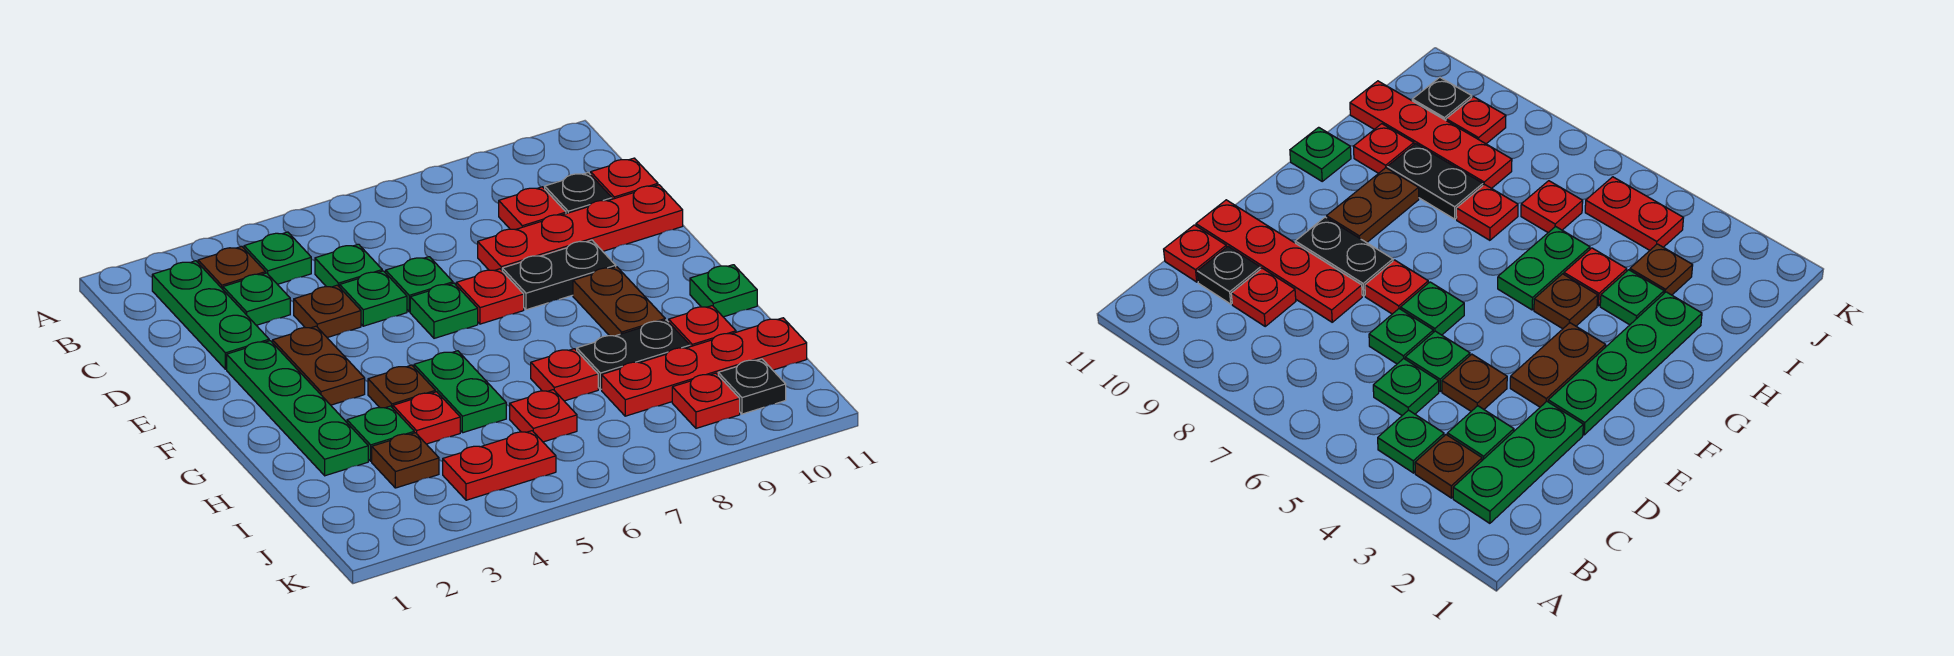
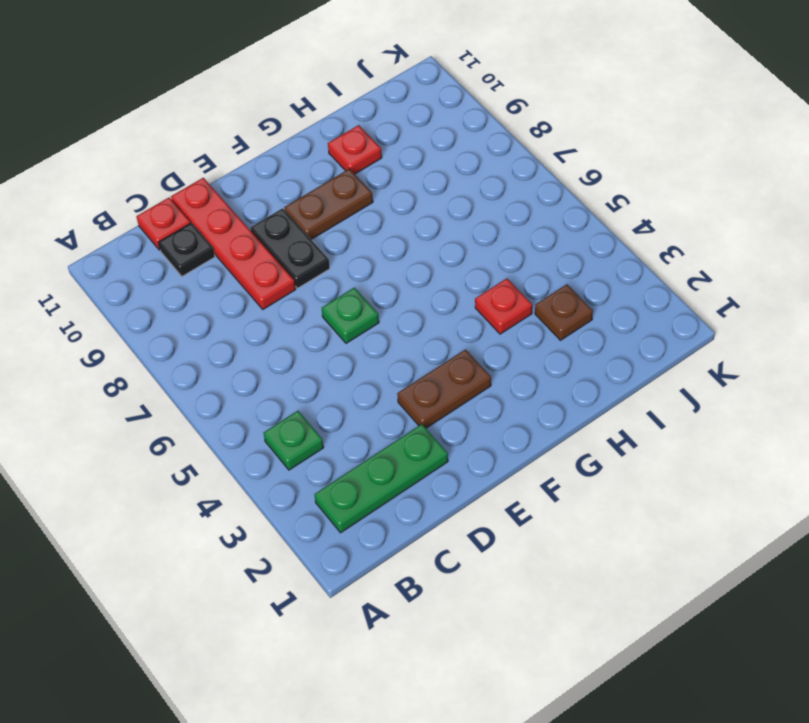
none -> brown 1x1 plate [198,246,266,289]
none -> green 1x1 plate [223,273,290,325]
none -> green 1x1 plate [315,244,382,287]
none -> red 1x1 plate [499,187,566,230]

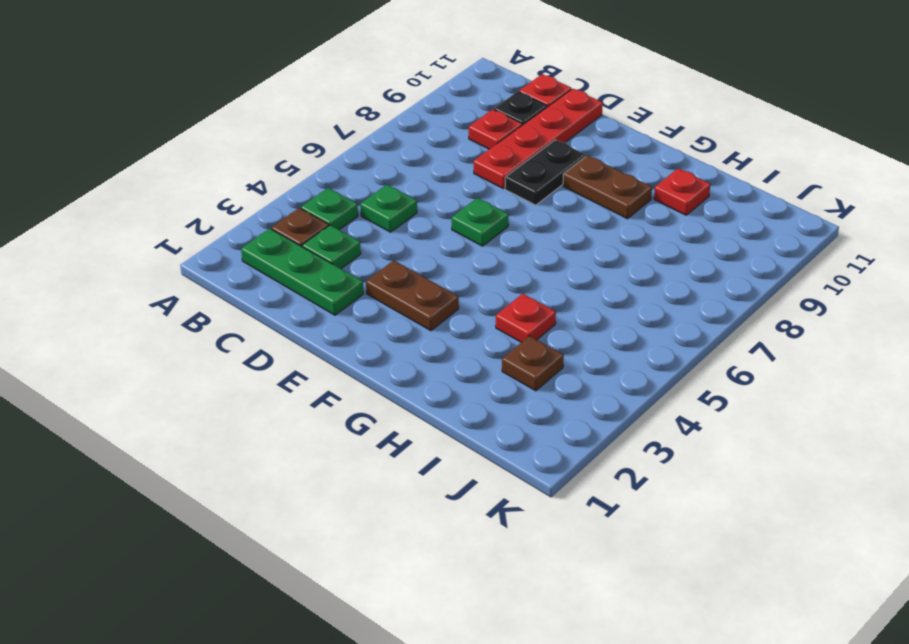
none -> brown 1x1 plate [294,285,361,338]
none -> green 1x1 plate [340,271,407,326]
none -> green 1x1 plate [386,257,453,312]
none -> green 1x4 plate [227,341,368,476]

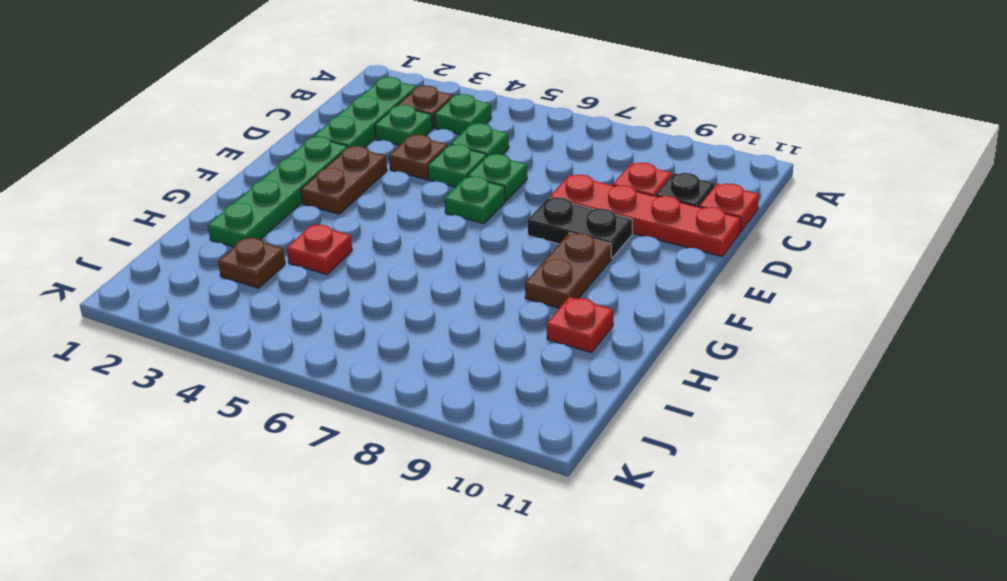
none -> red 1x1 plate [456,269,524,324]
none -> brown 1x1 plate [368,365,435,408]
none -> green 1x2 plate [414,351,506,433]
none -> green 1x1 plate [690,265,757,317]

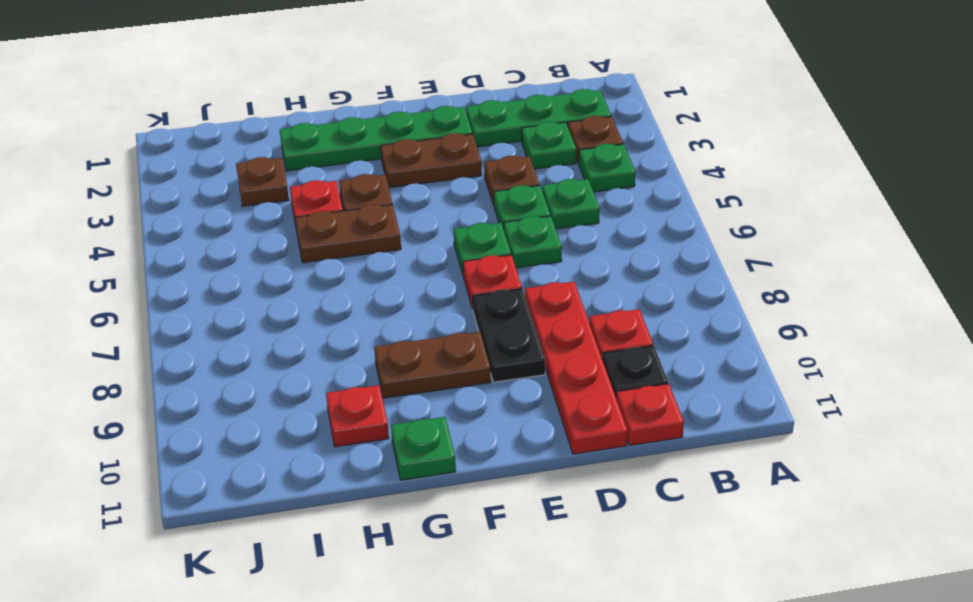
brown 1x2 plate [295,204,401,263] -> green 1x2 plate [414,351,506,433]
none -> green 1x1 plate [347,406,414,461]
none -> red 1x1 plate [531,349,598,401]
none -> black 1x2 plate [577,320,690,390]
none -> red 1x1 plate [510,390,577,442]

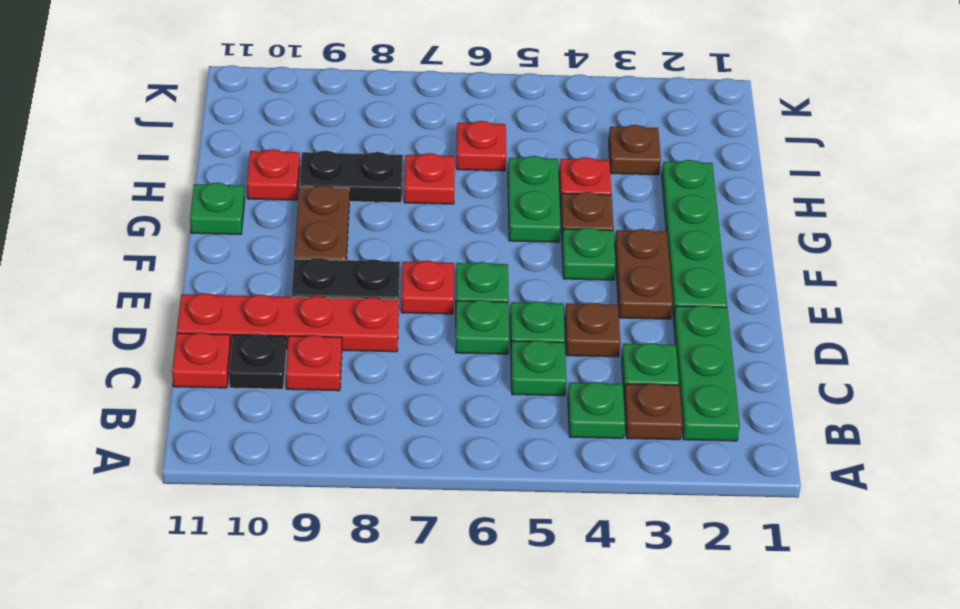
green 1x1 plate [562,228,616,280] -> green 1x1 plate moved to [347,406,414,461]
none -> red 1x4 plate [602,318,807,416]
none -> red 1x2 plate [443,431,556,500]
none -> red 1x1 plate [672,373,740,428]
none -> black 1x1 plate [718,359,786,414]

